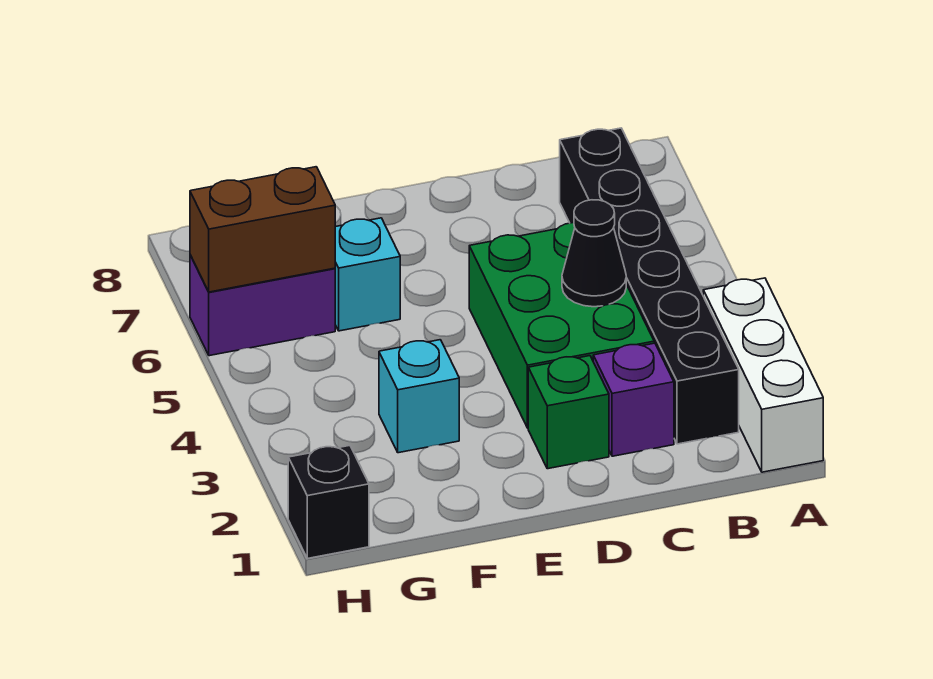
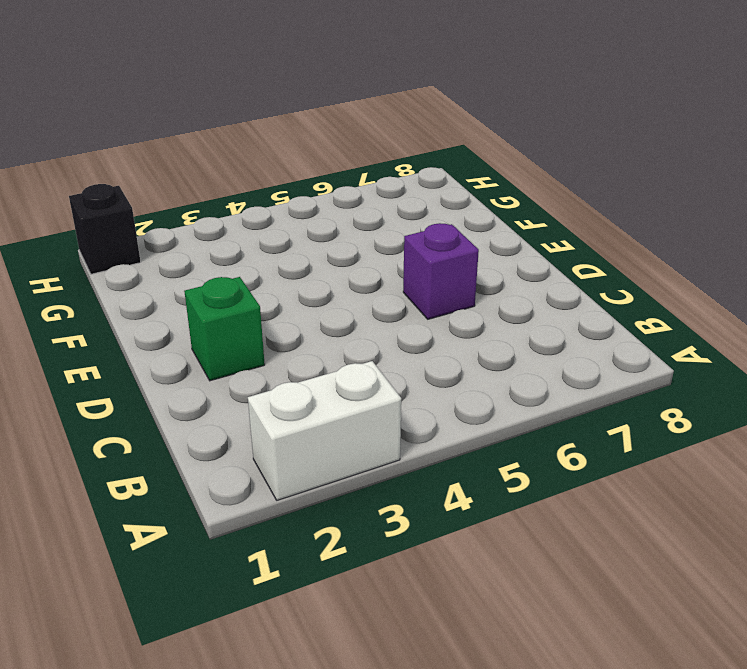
white 1x2 brick [248,361,401,500] -> white 1x3 brick [703,278,823,472]
purple 1x1 brick [403,223,479,319] -> purple 1x1 brick moved to [593,343,674,456]
none -> black 1x6 brick [560,128,739,444]
none -> green 2x3 brick [469,223,654,428]

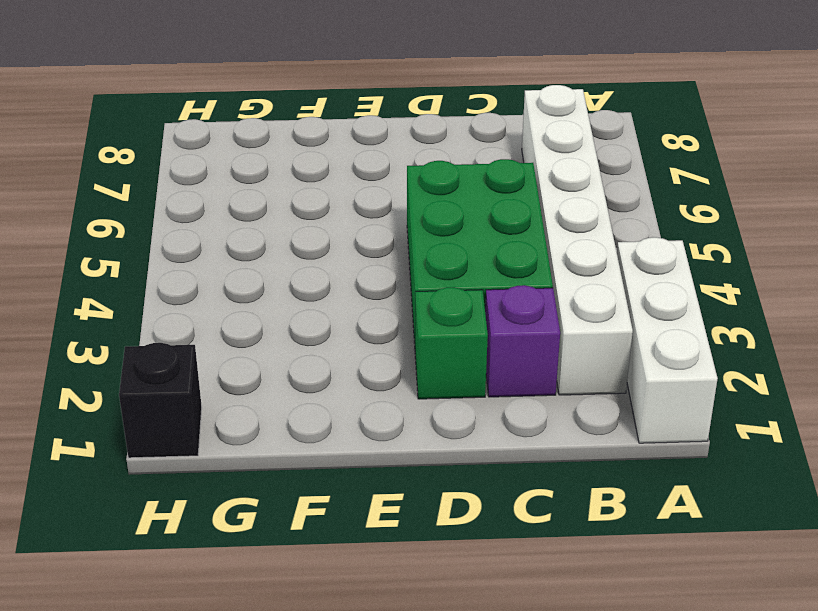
white 1x6 brick [522,85,633,395] -> black 1x6 brick [560,128,739,444]
none -> cyan 1x1 brick [379,340,459,453]
none -> cyan 1x1 brick [335,218,400,331]

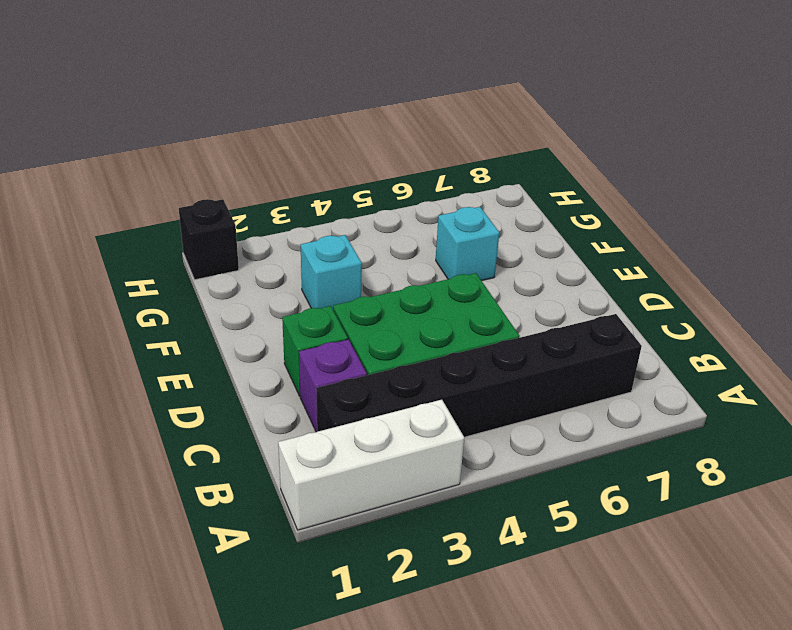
none -> purple 1x2 brick [190,255,335,356]
none -> black 1x1 cone [562,200,626,307]

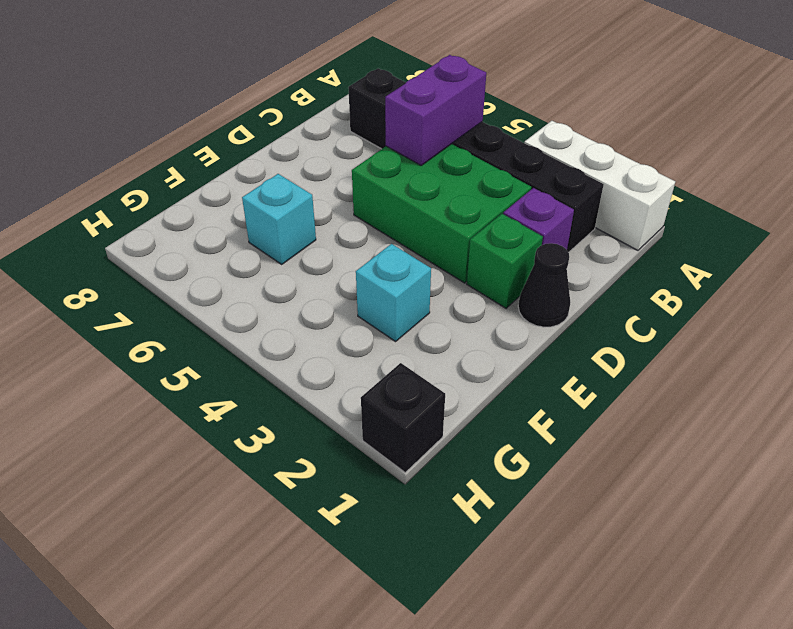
purple 1x2 brick [385,55,486,165] -> purple 1x2 brick moved to [190,255,335,356]
black 1x1 cone [518,243,570,327] -> black 1x1 cone moved to [562,200,626,307]
none -> brown 1x2 brick [190,167,335,292]

